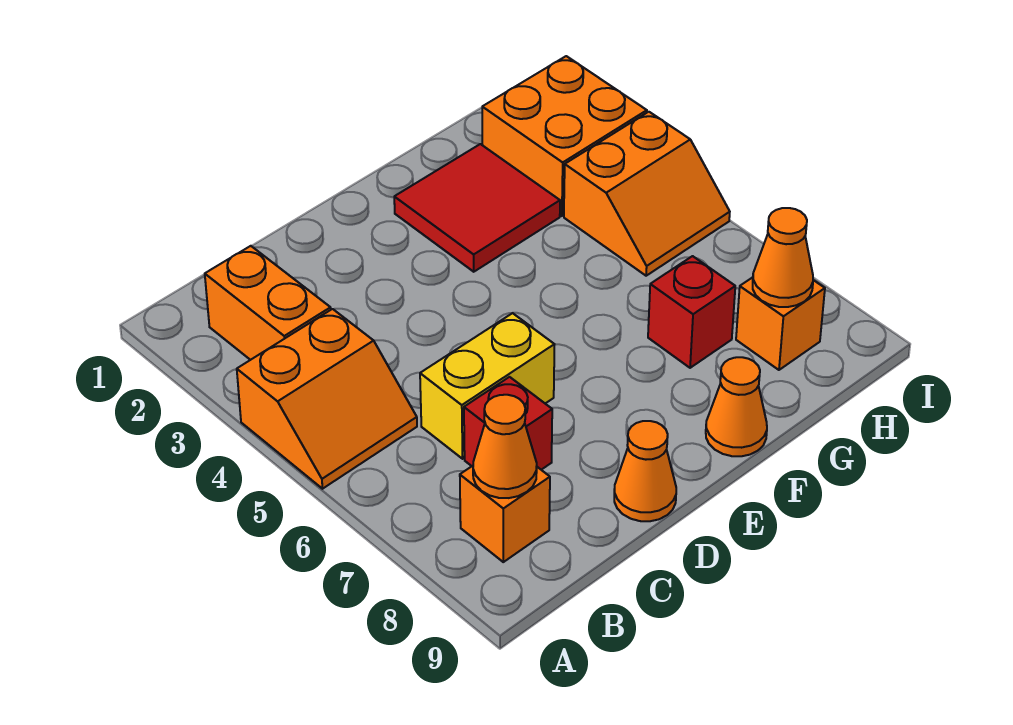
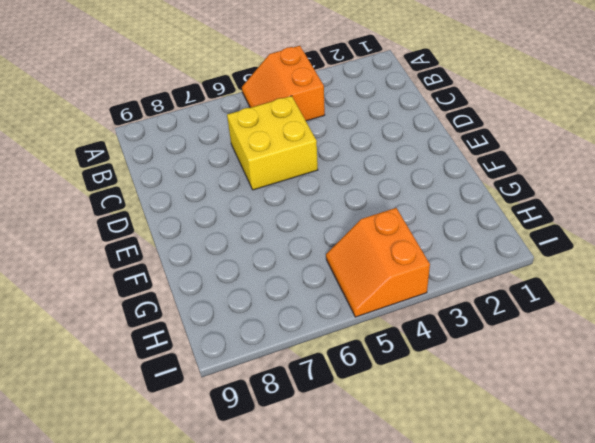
yellow 2x2 brick [227,96,318,190] -> yellow 1x2 brick [420,313,554,459]
none -> orange 1x2 brick [205,246,331,360]
none -> orange 1x1 brick [460,466,550,562]
none -> red 1x1 brick [464,377,552,470]

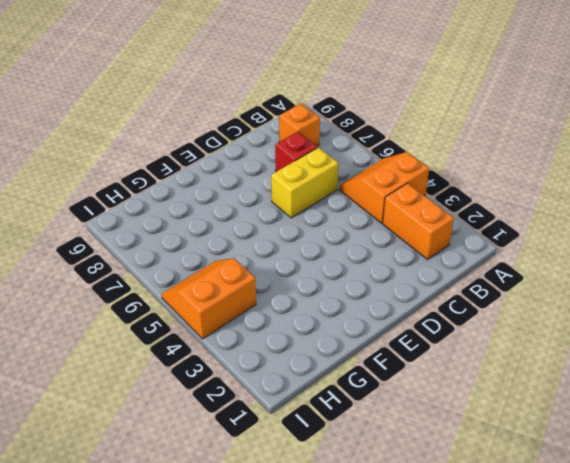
none -> orange 1x1 cone [614,421,676,521]
none -> red 2x2 tile [394,144,560,272]
none -> orange 1x1 cone [706,357,767,456]

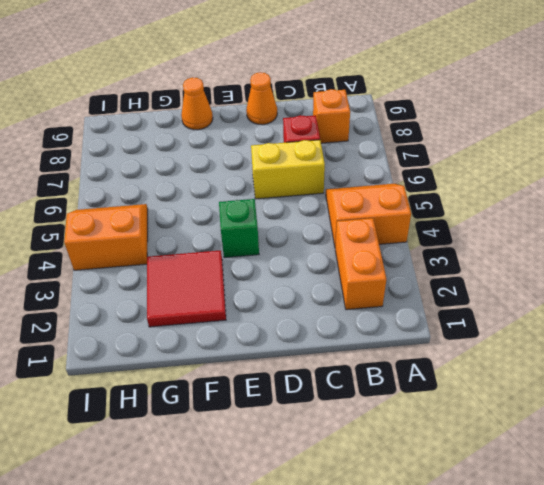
green 1x1 brick [219,199,259,258] -> none
none -> red 1x1 brick [648,256,735,368]
none -> orange 2x2 brick [482,56,647,216]
none -> orange 1x1 brick [736,277,825,370]

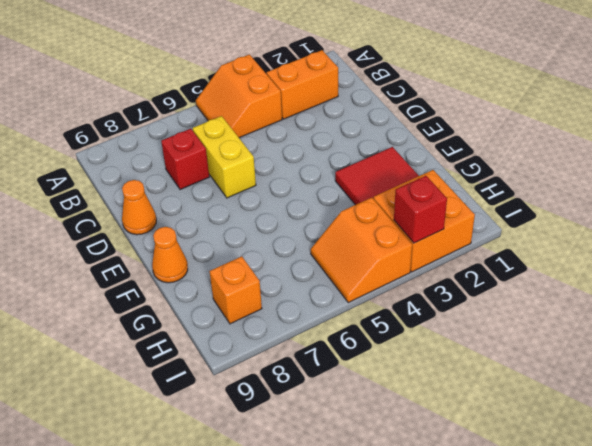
red 1x1 brick [394,176,447,243] -> red 1x1 brick moved to [648,256,735,368]
none -> orange 1x1 brick [460,466,550,562]
none -> orange 1x1 cone [473,395,537,498]
none -> orange 1x1 cone [753,208,813,307]

